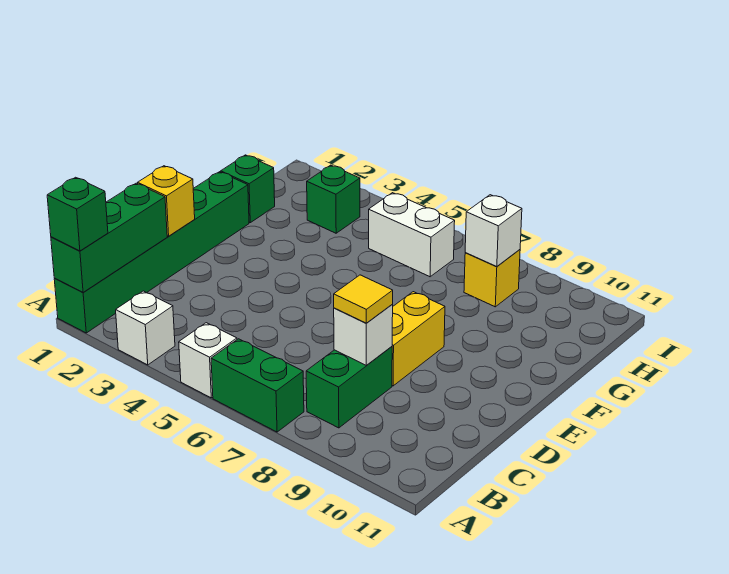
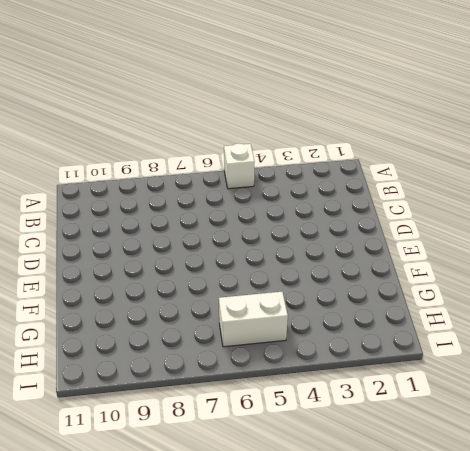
none -> green 1x6 brick [54,172,249,333]
none -> white 1x1 brick [116,291,175,365]
none -> green 1x2 brick [211,339,304,432]

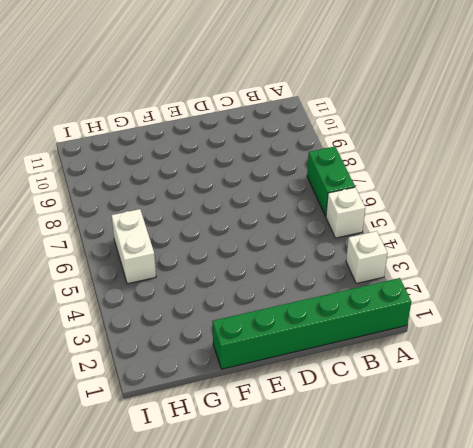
none -> green 1x2 brick [306,347,392,428]
none -> yellow 1x2 brick [392,292,445,386]
none -> green 1x1 brick [221,155,275,223]

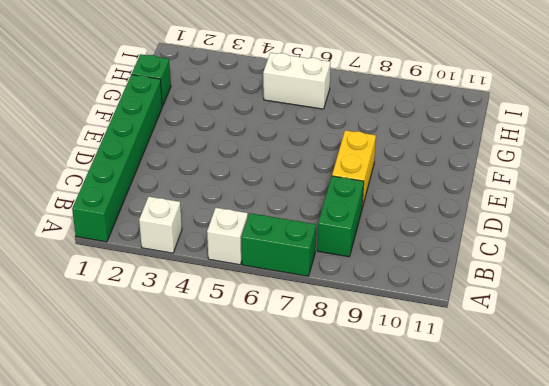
none -> green 1x1 brick [307,165,360,233]
none -> yellow 1x1 brick [464,250,520,307]
none -> green 1x3 brick [51,183,167,292]

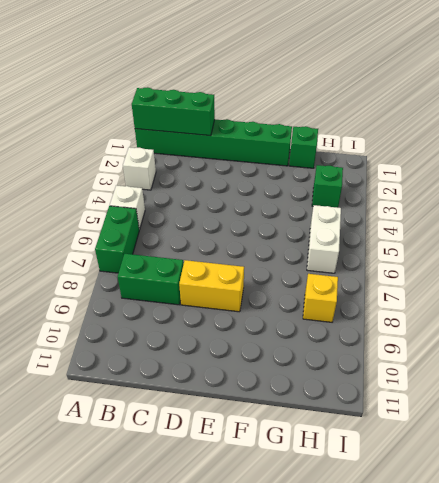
none -> white 1x1 brick [334,305,393,366]
none -> yellow 1x1 brick [138,166,195,236]
none -> white 1x1 brick [465,195,522,267]

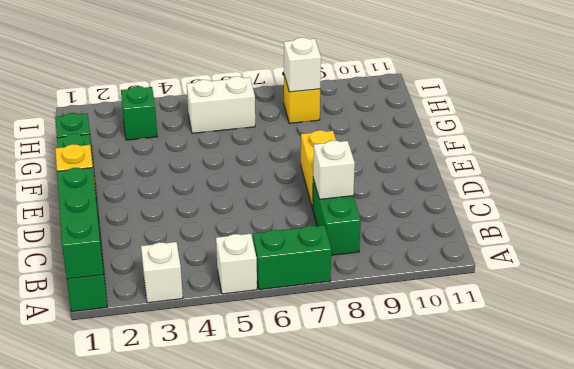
none -> green 1x1 brick [47,177,108,251]
none -> yellow 1x1 tile [334,275,393,323]

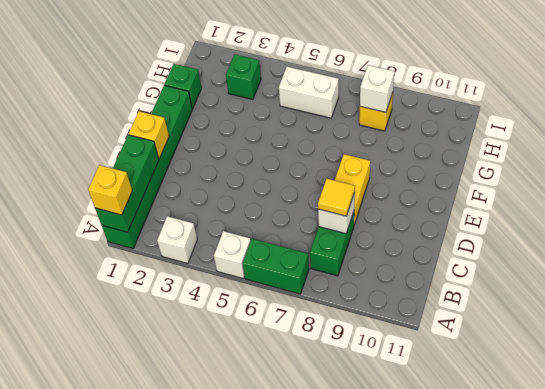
yellow 1x1 brick [88,165,132,215] -> green 1x1 brick [47,177,108,251]

